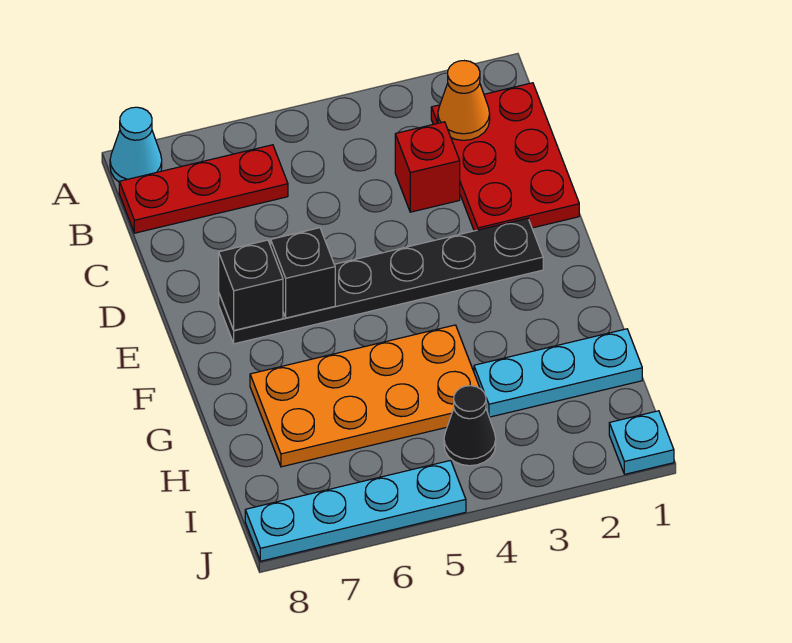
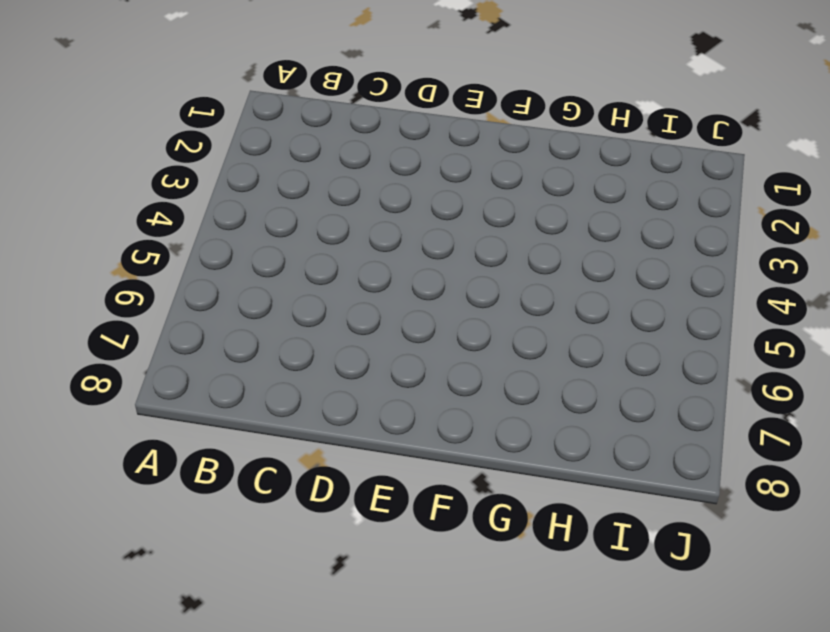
none -> cyan 1x1 cone [110,107,162,182]
none -> red 2x3 plate [431,83,579,231]
none -> red 1x3 plate [119,145,288,233]

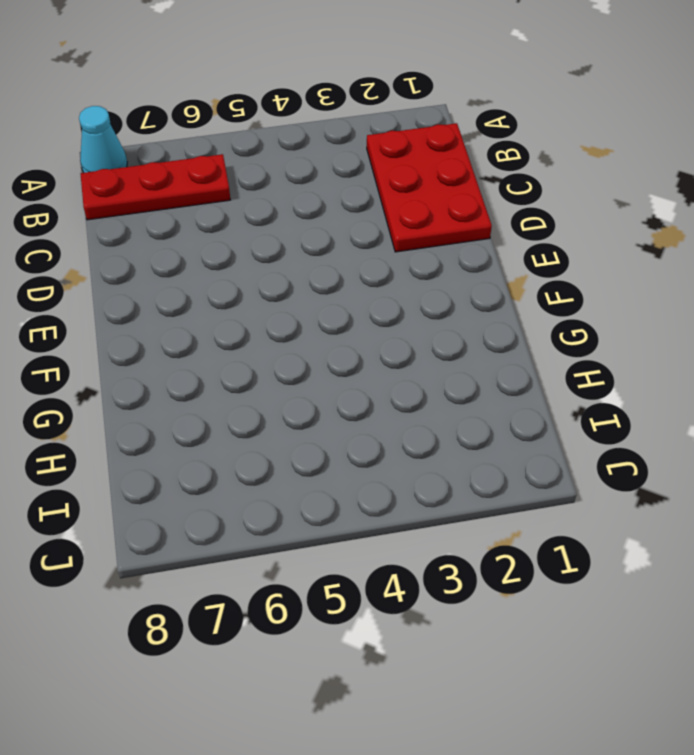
none -> red 1x1 brick [395,122,460,212]
none -> black 1x6 plate [219,218,543,344]
none -> orange 2x4 plate [250,325,480,467]

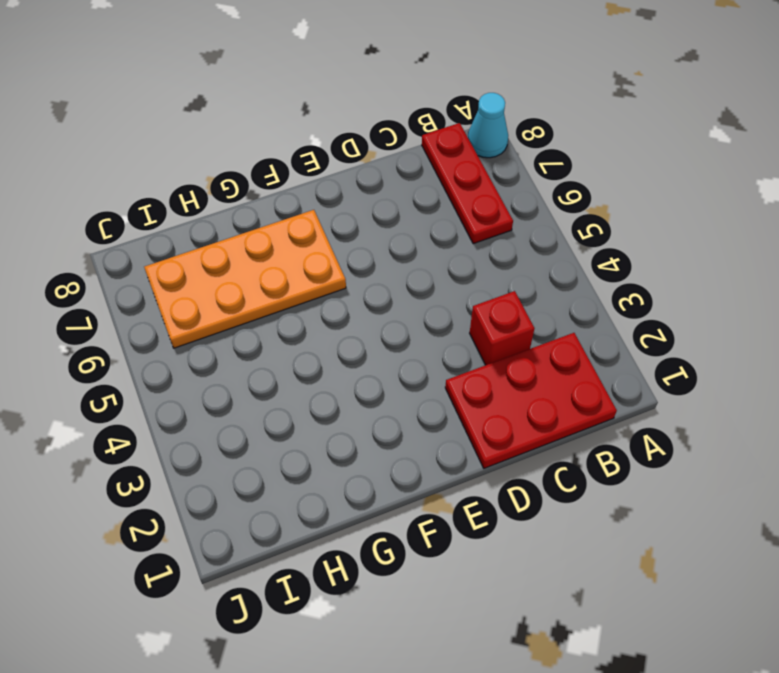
orange 2x4 plate [144,210,346,348] -> orange 2x4 plate turned to [250,325,480,467]
none -> black 1x6 plate [219,218,543,344]
none -> cyan 1x3 plate [474,329,642,417]
none -> black 1x1 cone [444,386,496,466]

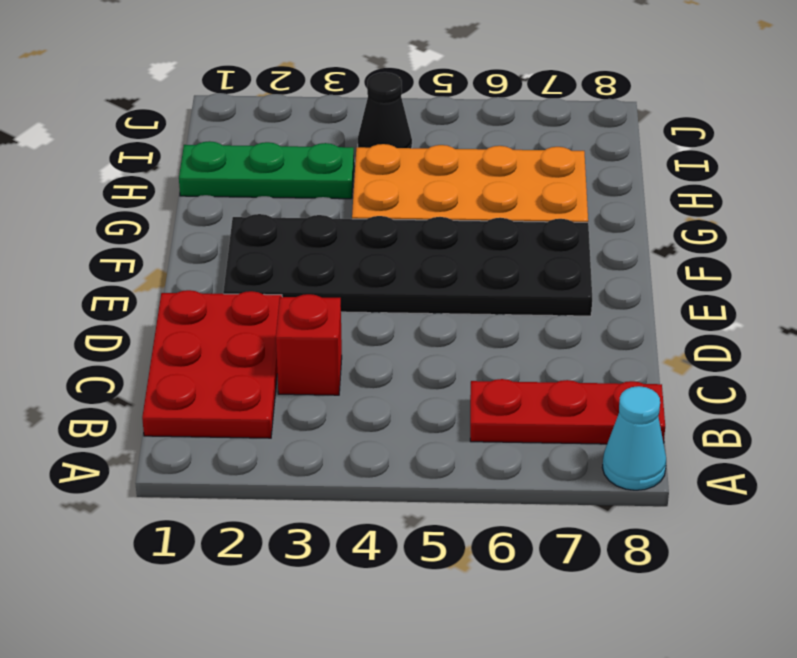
black 2x6 plate [223,214,592,316] -> black 1x6 plate [219,218,543,344]
green 1x3 plate [179,141,354,199] -> cyan 1x3 plate [474,329,642,417]
none -> cyan 1x1 plate [609,411,674,474]
none -> cyan 1x4 plate [245,460,466,561]
none -> orange 1x1 cone [438,61,490,140]

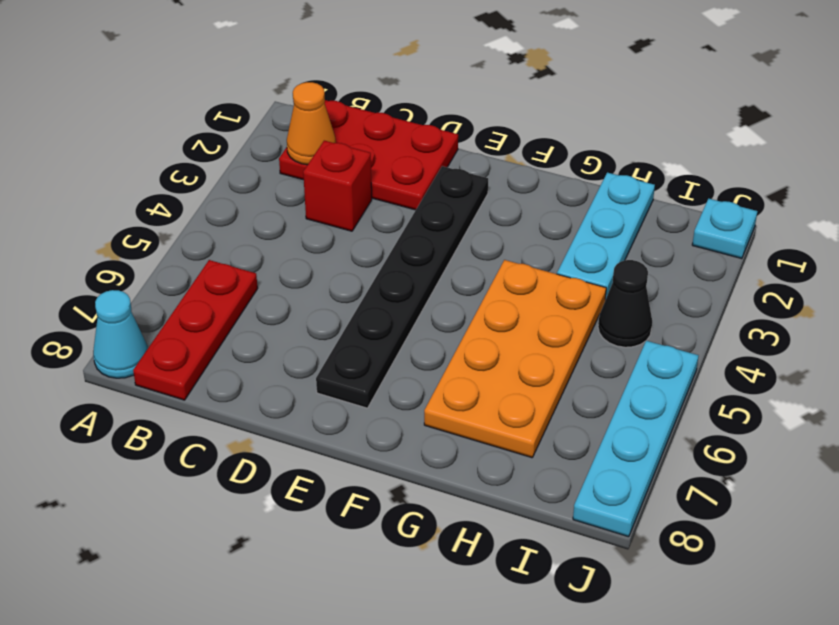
none -> black 1x1 brick [271,228,335,318]
none -> black 1x1 brick [219,240,283,330]

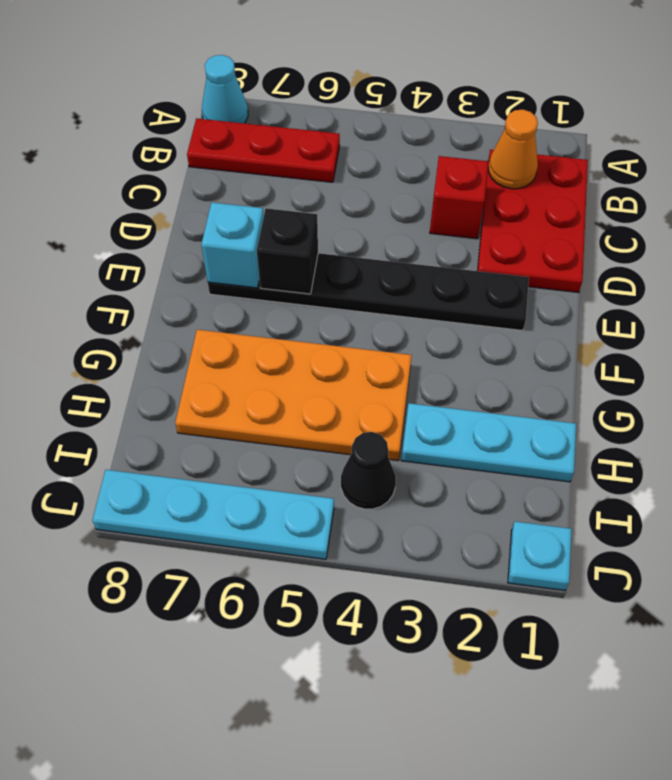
cyan 1x1 brick [201,202,264,288] -> black 1x1 brick [219,240,283,330]

